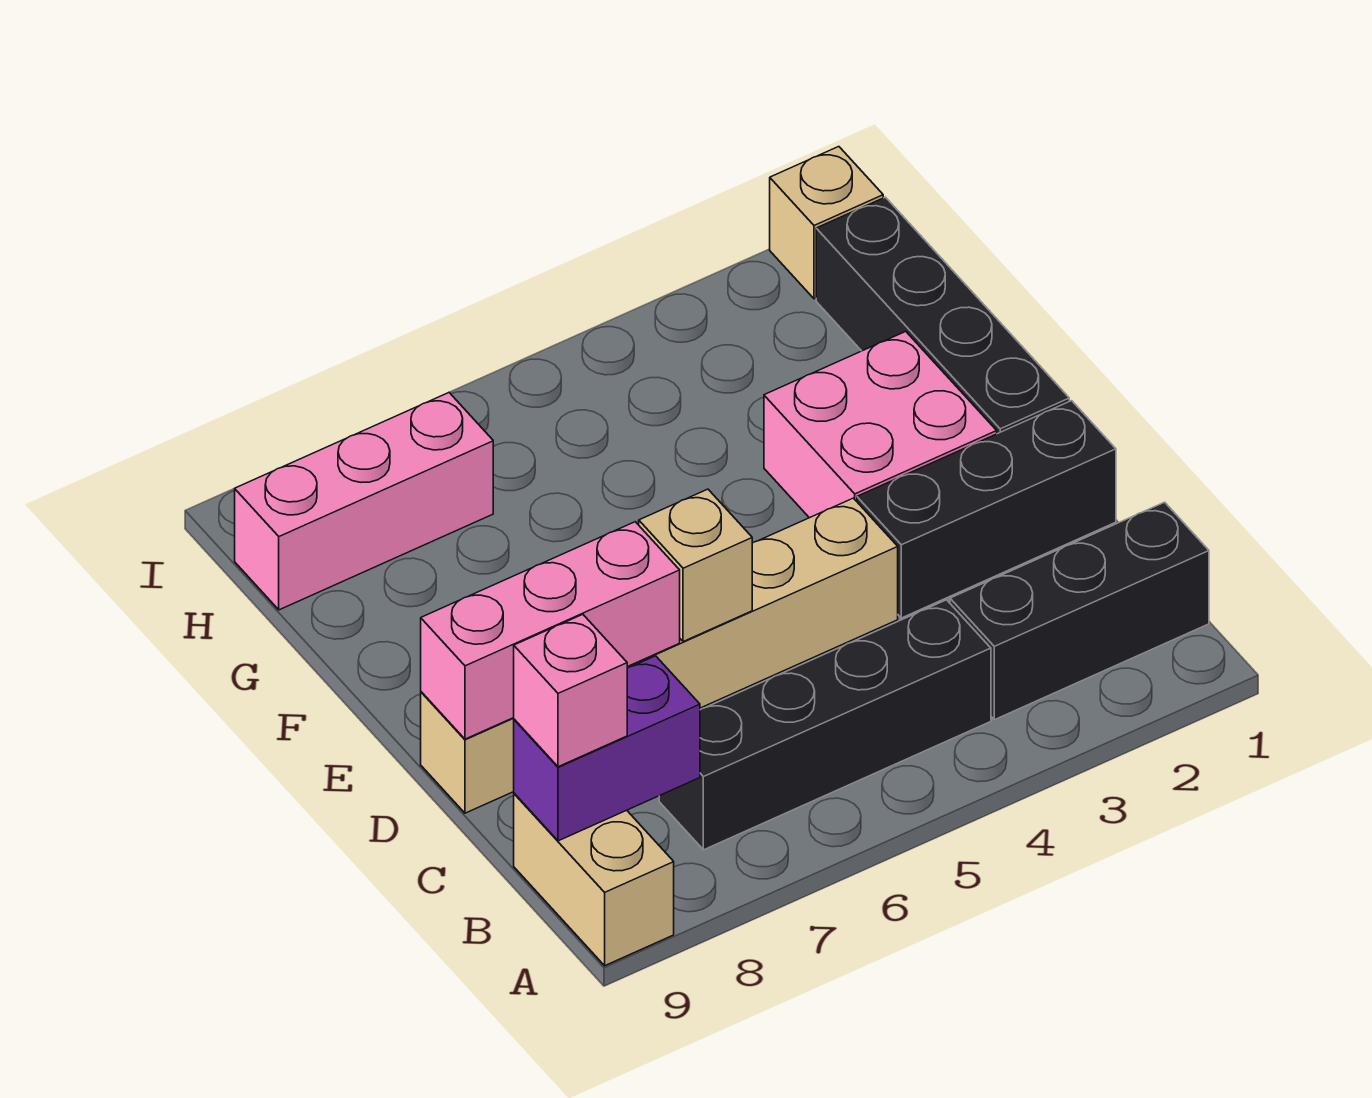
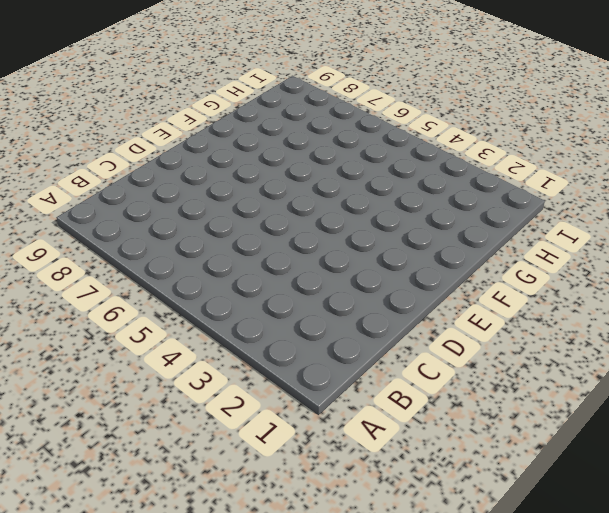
none -> tan 1x2 brick [514,793,674,966]
none -> black 1x3 brick [950,502,1209,720]
none -> black 1x4 brick [659,600,991,850]

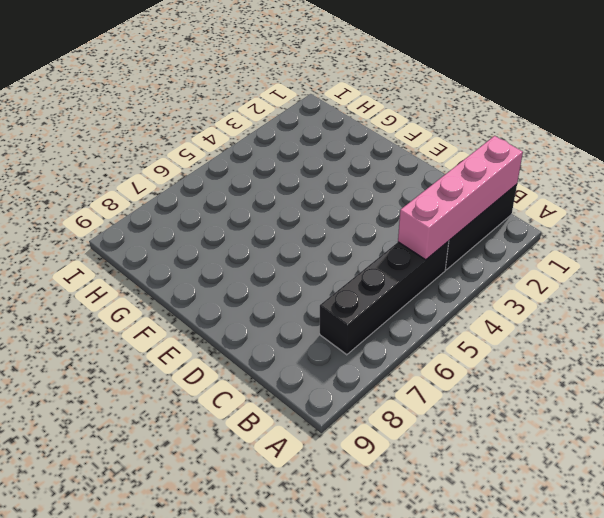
pink 1x4 brick [398,136,523,260] -> none
none -> tan 1x2 brick [514,793,674,966]
none -> black 1x3 brick [857,401,1116,618]
none -> tan 1x6 brick [421,498,898,813]

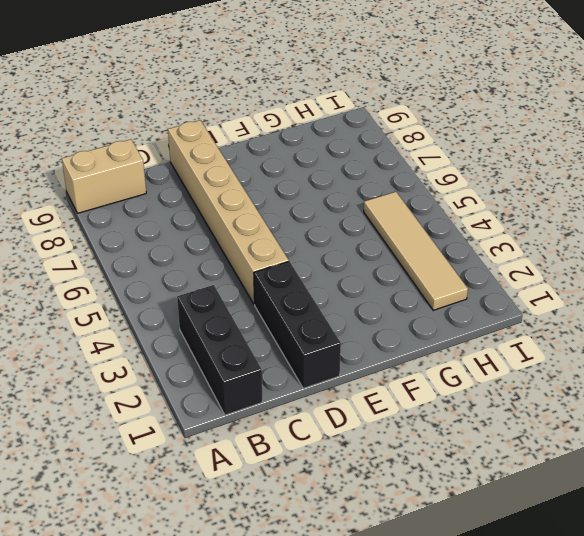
tan 1x4 tile [364,192,468,310] -> none
none -> black 1x4 brick [659,600,991,850]
none -> black 1x4 brick [816,197,1069,434]
none -> pink 2x2 brick [764,331,997,518]

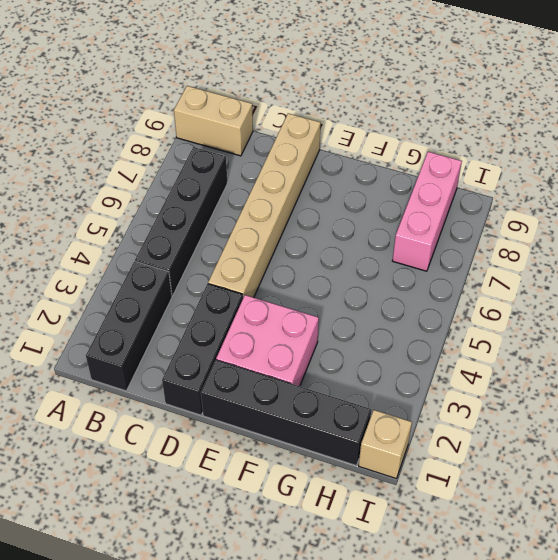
none -> purple 1x2 brick [514,656,700,841]
none -> tan 1x1 brick [639,489,752,642]
none -> pink 1x3 brick [421,522,680,739]

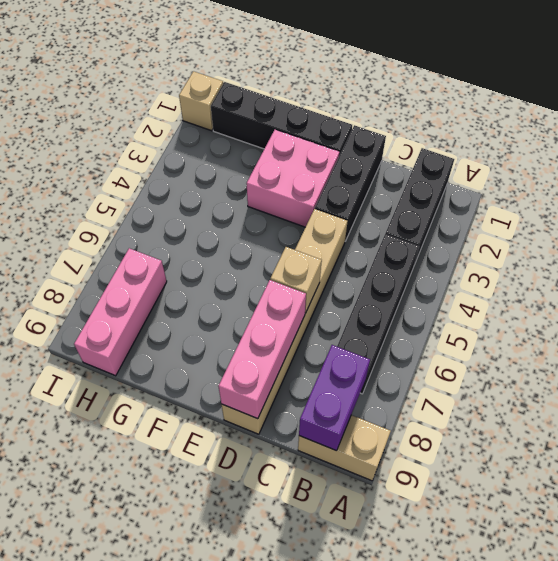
none -> pink 1x1 brick [514,614,627,767]

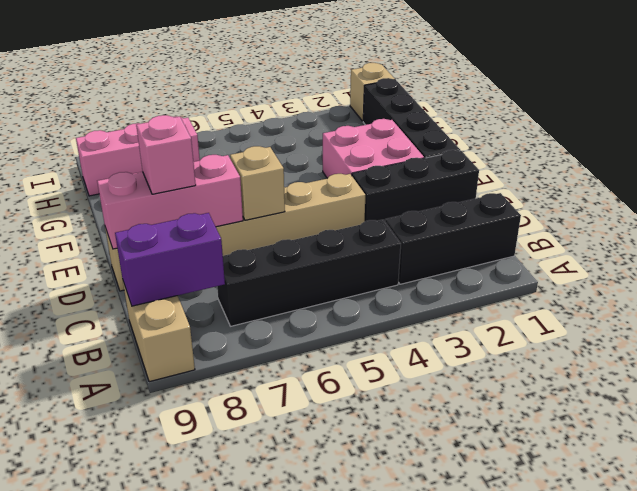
pink 1x1 brick [136,115,196,194] -> pink 1x1 brick moved to [514,614,627,767]

